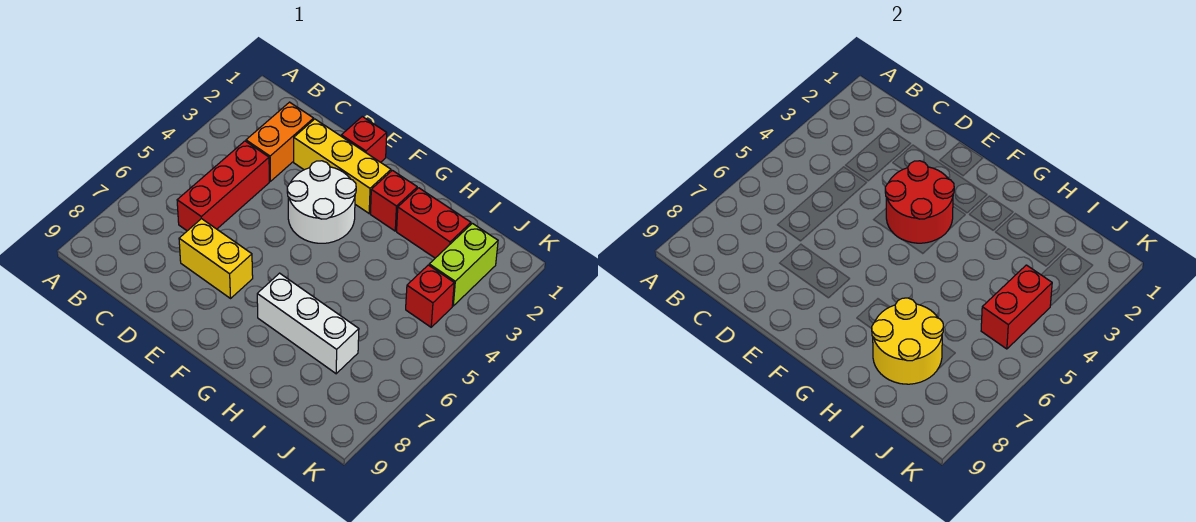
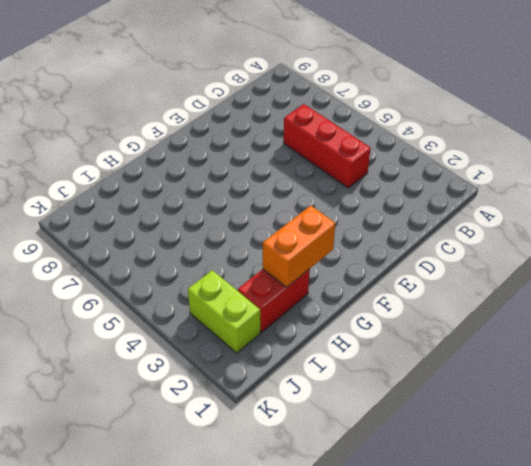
orange 1x2 brick [263,206,335,287] -> orange 1x2 brick turned to [246,102,314,181]
none -> yellow 1x3 brick [294,119,391,213]
none -> yellow 1x2 brick [179,219,253,298]
none -> red 1x1 brick [341,117,387,162]

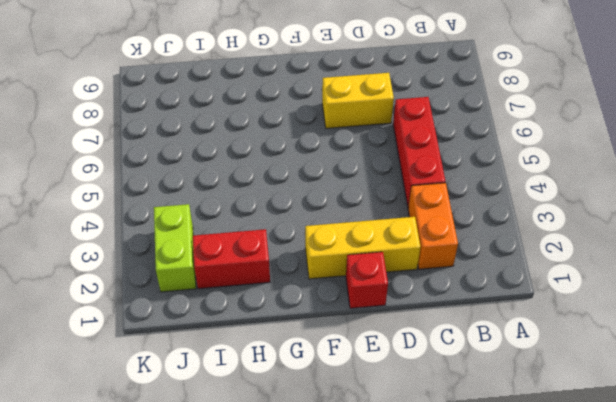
none -> white 2x2 round brick [287,161,356,243]
none -> red 1x1 brick [370,170,417,231]
none -> white 1x3 brick [257,273,359,374]

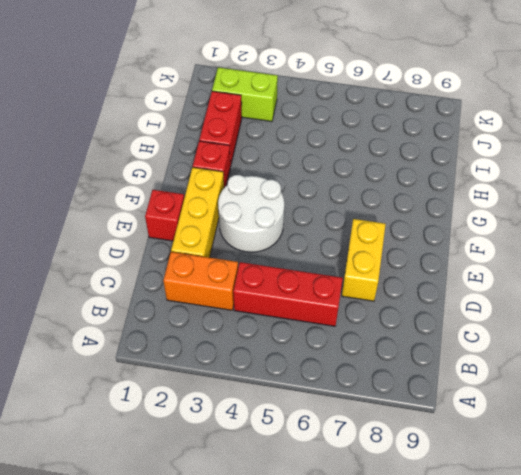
none -> white 1x3 brick [257,273,359,374]
none -> red 1x1 brick [406,265,454,327]
none -> red 2x2 round brick [885,161,954,243]

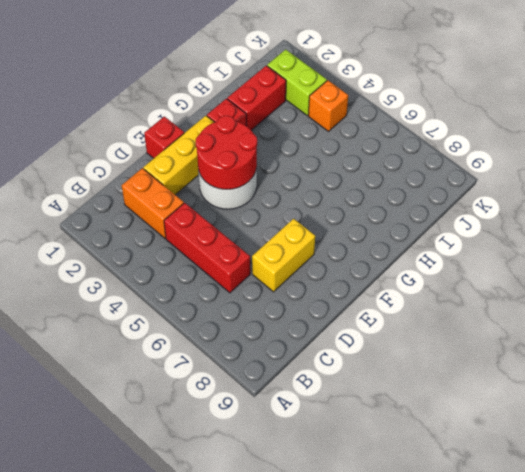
orange 1x1 brick [308,80,348,131] -> red 1x1 brick [406,265,454,327]
none -> white 1x3 brick [257,273,359,374]
none -> yellow 2x2 round brick [871,298,944,384]
none -> red 1x2 brick [981,265,1052,349]

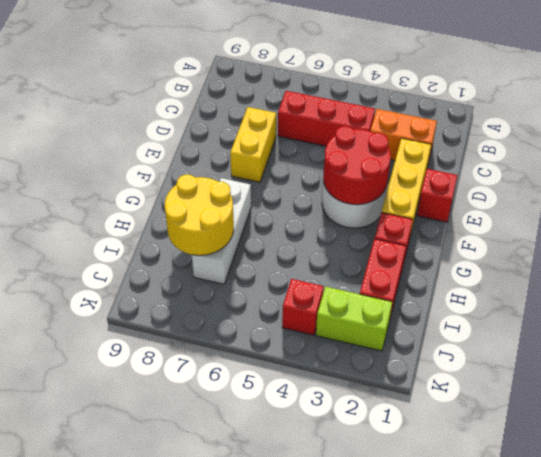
none -> red 1x2 brick [981,265,1052,349]

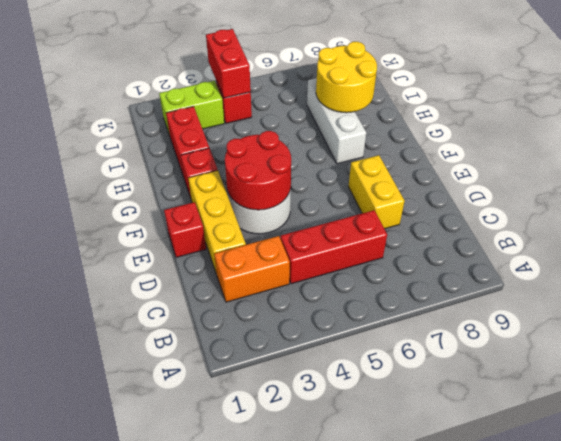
red 1x2 brick [206,29,251,98] -> red 1x2 brick turned to [981,265,1052,349]

